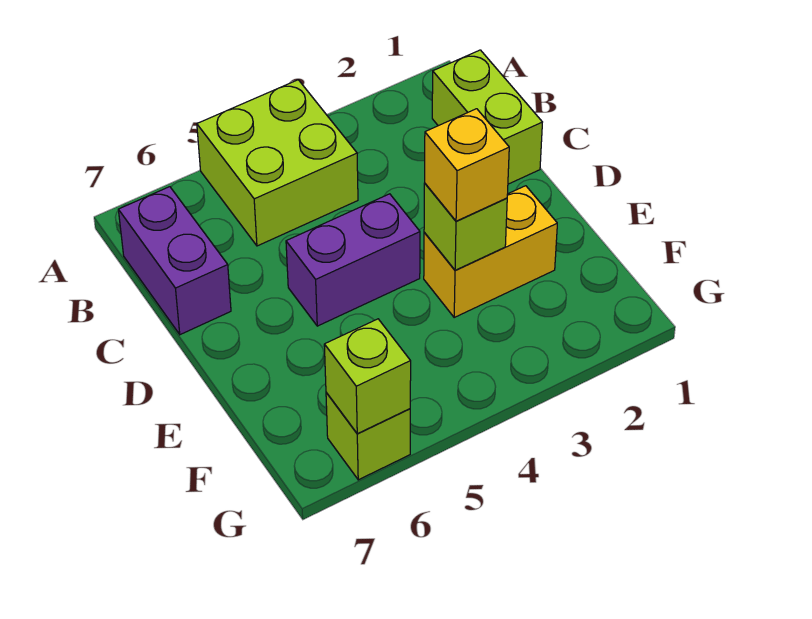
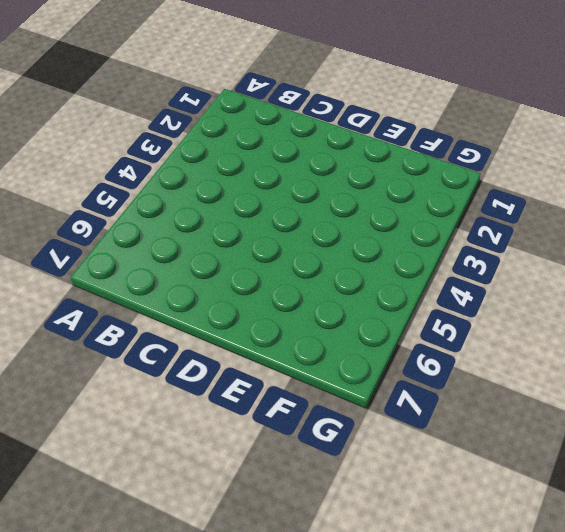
none -> lime 2x2 brick [197,80,358,246]
none -> lime 1x2 brick [432,50,542,184]

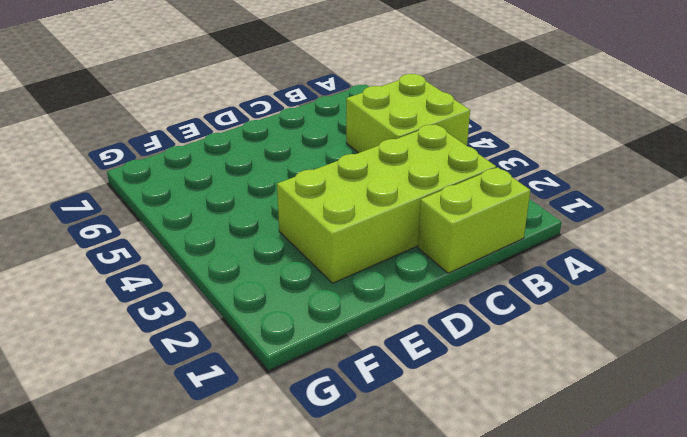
lime 2x4 brick [277,124,496,283] -> yellow 1x2 brick [424,186,557,317]
none -> purple 1x2 brick [118,187,231,335]
none -> purple 1x2 brick [286,194,420,326]

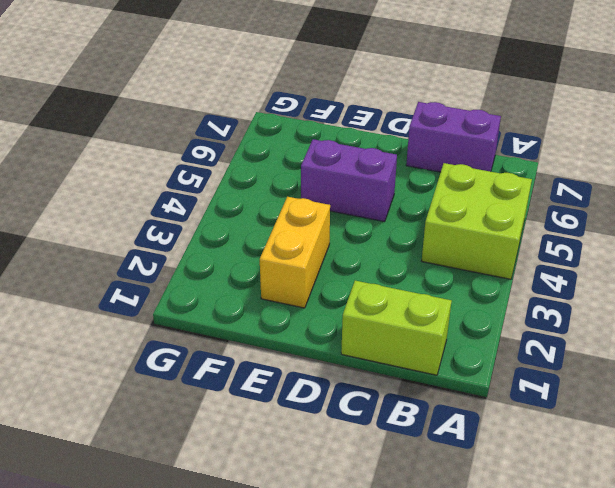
purple 1x2 brick [301,139,397,222] -> purple 1x2 brick turned to [286,194,420,326]
none -> lime 1x1 brick [326,393,410,480]
none -> lime 1x1 brick [424,183,507,270]

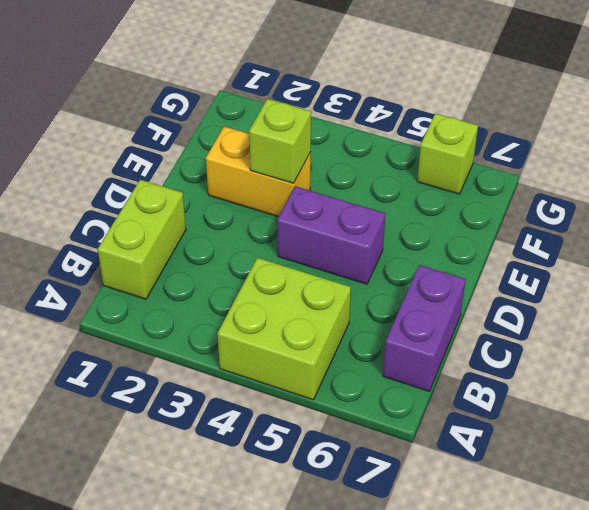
none -> lime 1x1 brick [324,319,411,434]
none -> yellow 1x1 brick [425,109,509,221]

